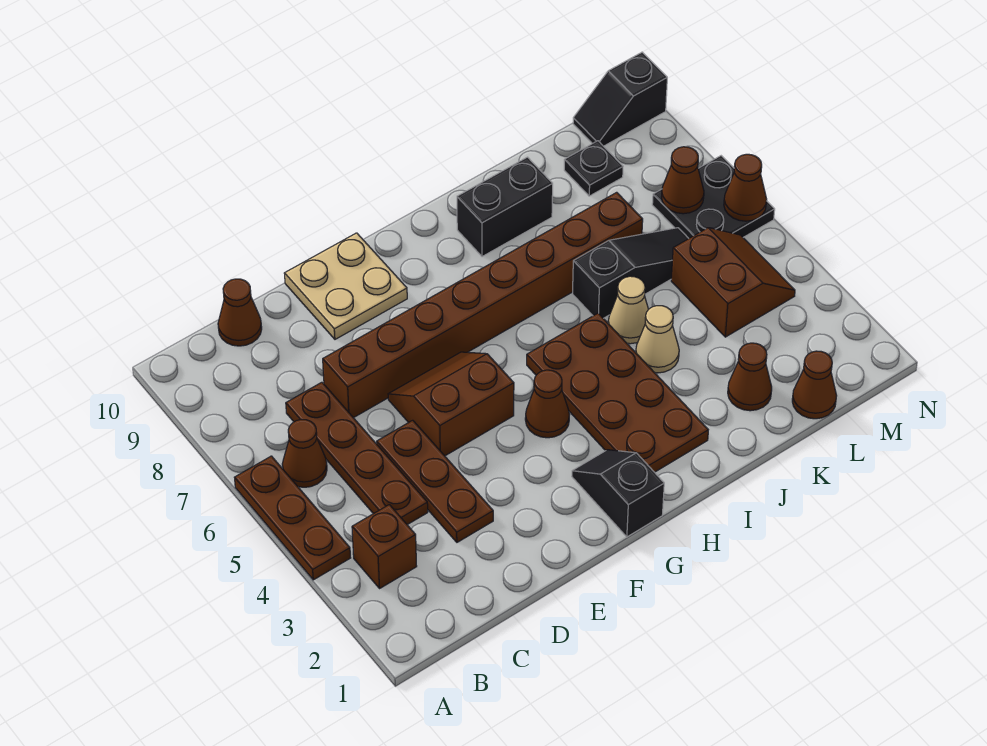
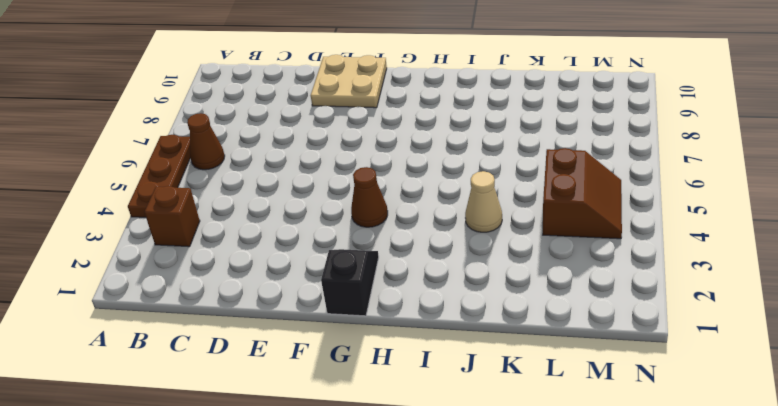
none -> brown 1x4 plate [286,382,428,525]
none -> brown 1x1 cone [218,279,262,346]
none -> brown 1x3 plate [377,420,493,542]

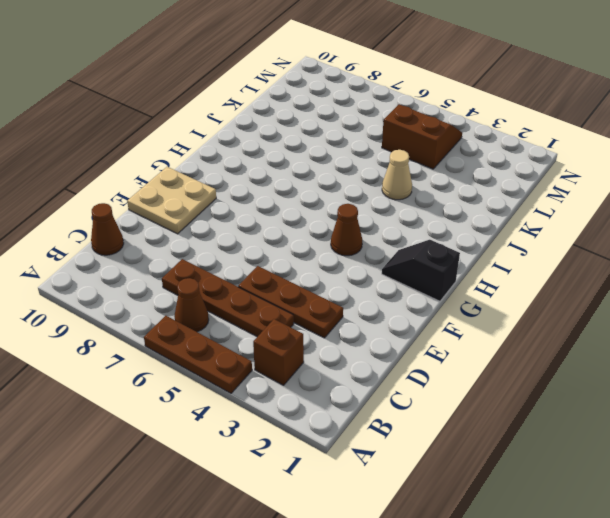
none -> brown 1x8 brick [323,192,643,418]
none -> brown 2x2 slope [388,352,514,456]
none -> brown 2x4 plate [527,313,708,472]

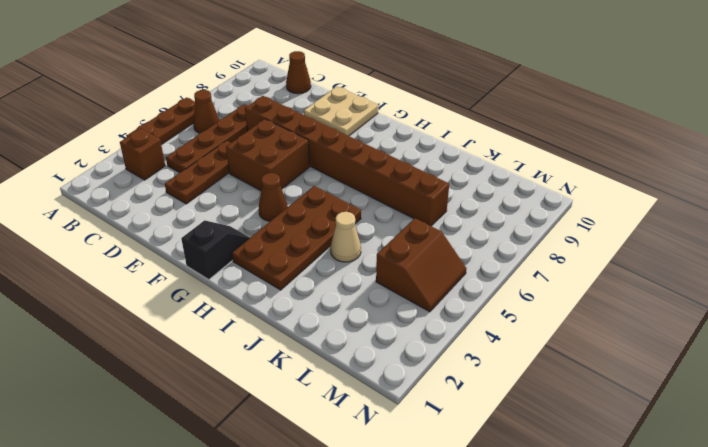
brown 2x2 brick [226,119,310,191] -> brown 2x2 slope [388,352,514,456]
none -> black 1x2 brick [457,157,553,257]
none -> tan 1x1 cone [608,276,649,344]
none -> black 1x3 slope [573,228,689,318]

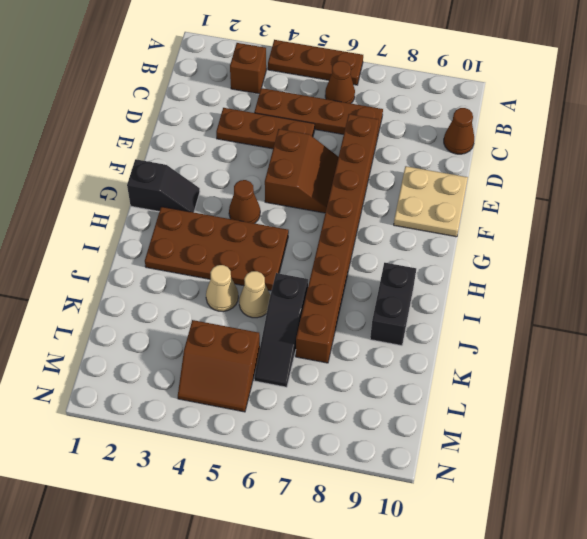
none -> brown 1x1 cone [728,343,772,411]
none -> brown 1x1 cone [792,351,837,419]
none -> black 1x1 plate [564,141,623,196]

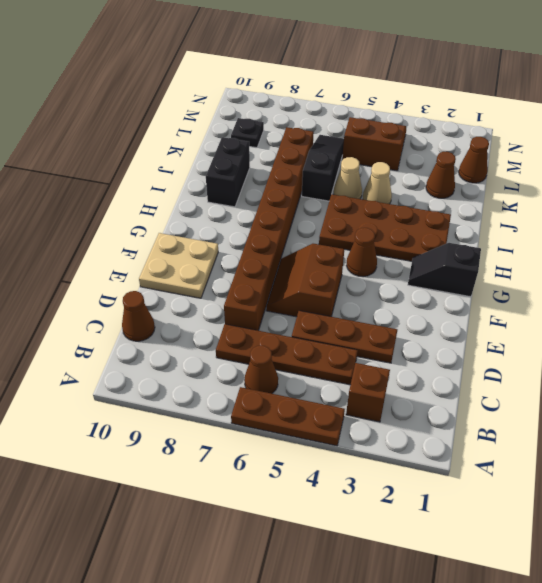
none -> black 2x2 plate [652,156,775,238]
none -> black 1x2 slope [573,52,667,146]
none -> brown 1x1 cone [662,147,704,214]

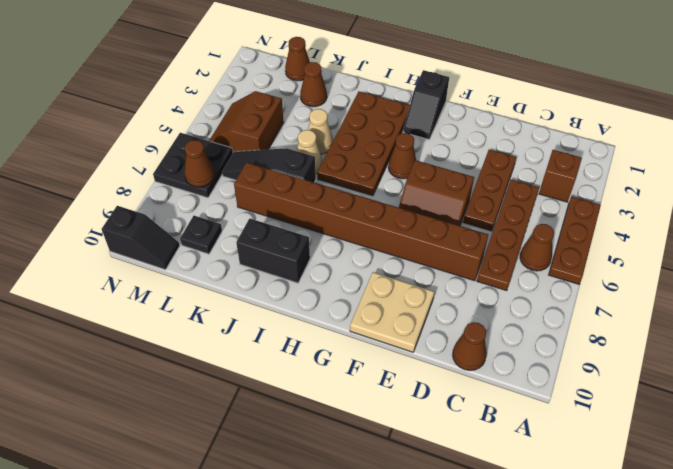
none -> brown 1x1 cone [724,154,767,221]

